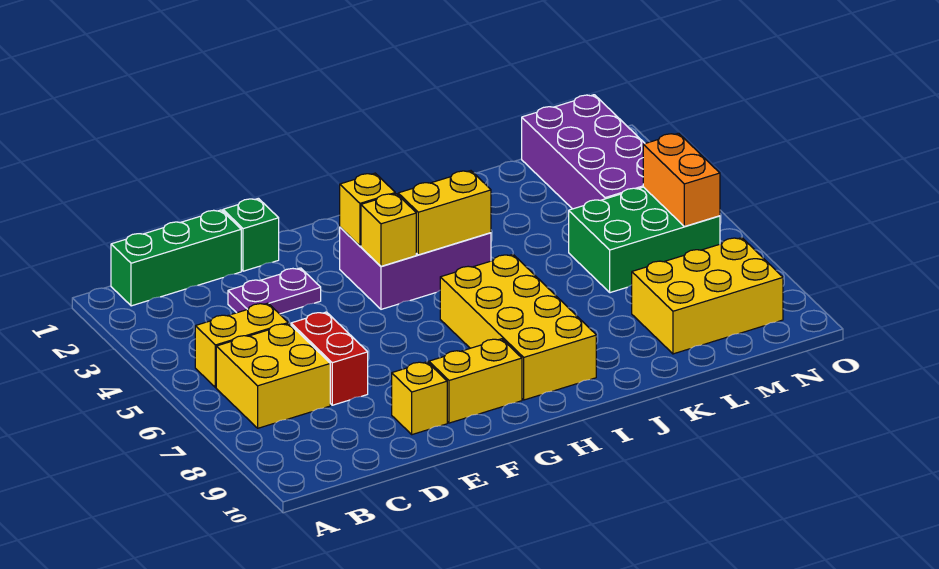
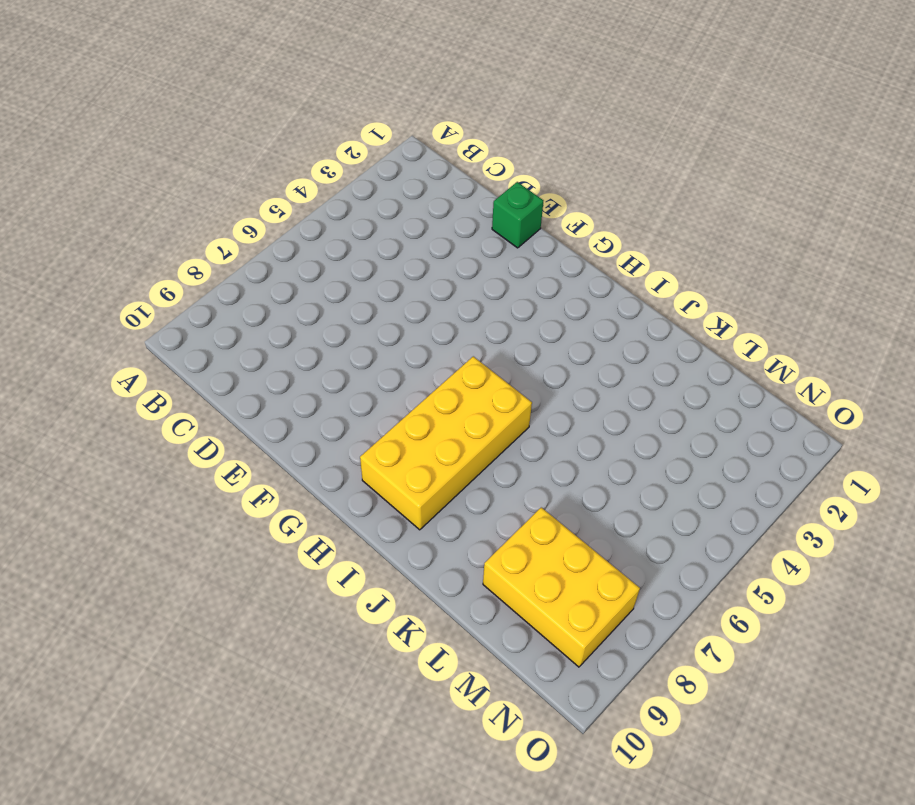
none -> green 1x3 brick [111,210,241,306]
none -> yellow 1x2 brick [195,303,288,388]
none -> yellow 2x2 brick [216,324,330,428]

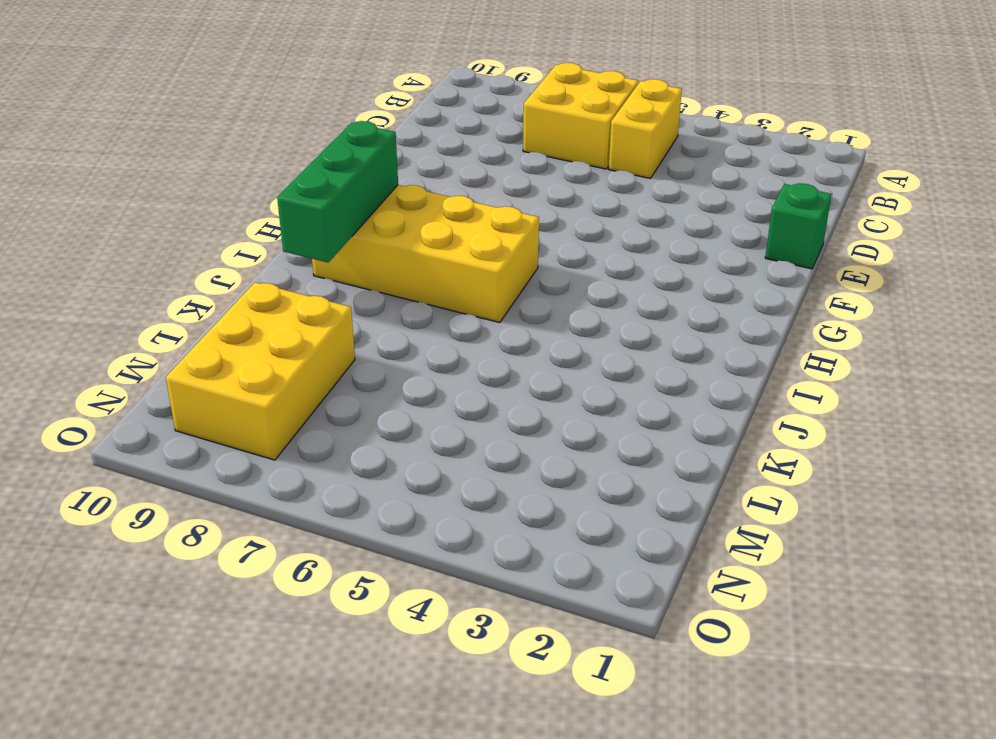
green 1x3 brick [277,121,398,263] -> green 1x3 brick moved to [111,210,241,306]
none -> purple 1x2 plate [228,268,321,314]
none -> red 1x2 brick [291,312,368,405]
none -> yellow 1x1 brick [392,362,447,435]

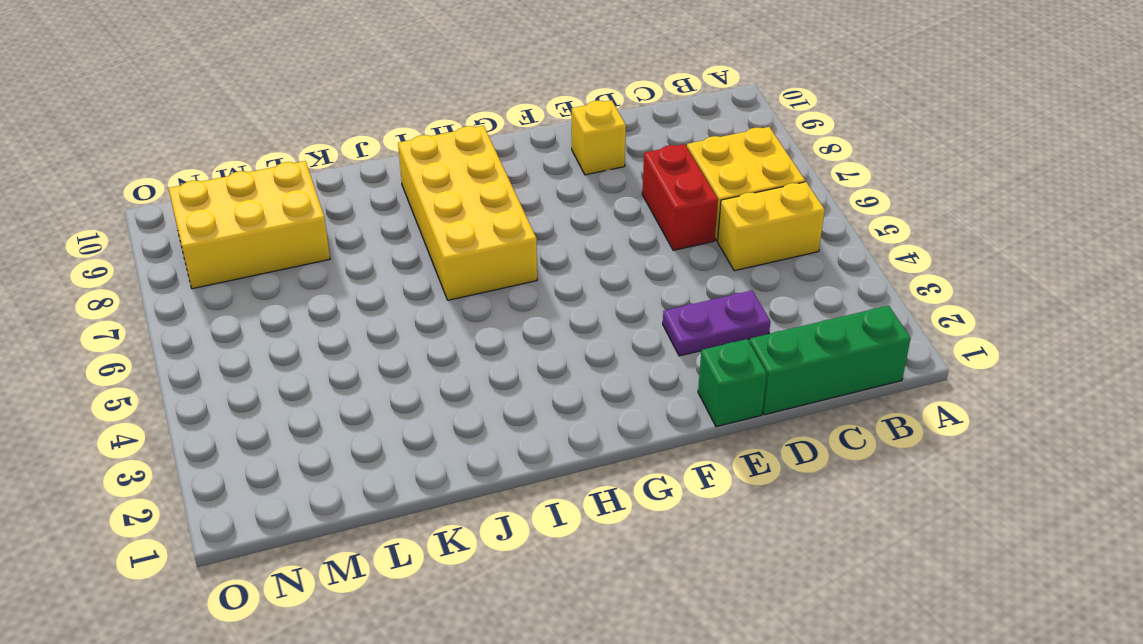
none -> yellow 1x2 brick [429,339,522,423]
none -> purple 2x3 brick [340,227,491,309]
none -> green 2x3 brick [569,187,720,293]

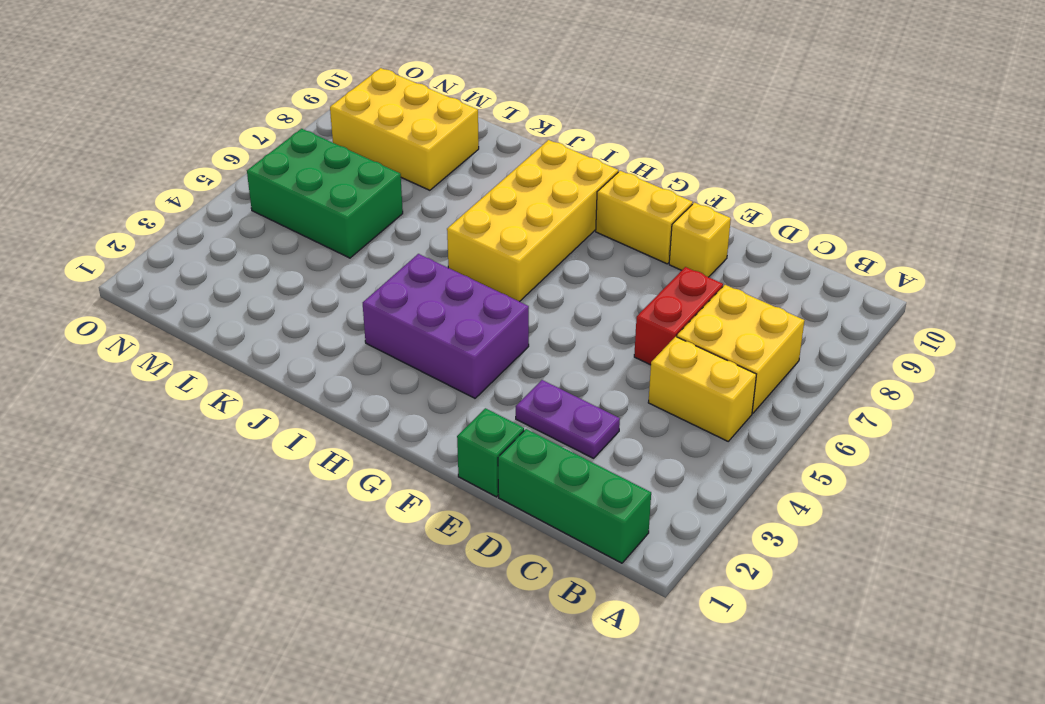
none -> purple 2x4 brick [522,95,645,209]
none -> yellow 1x1 brick [340,173,395,246]
none -> yellow 1x1 brick [361,194,416,266]

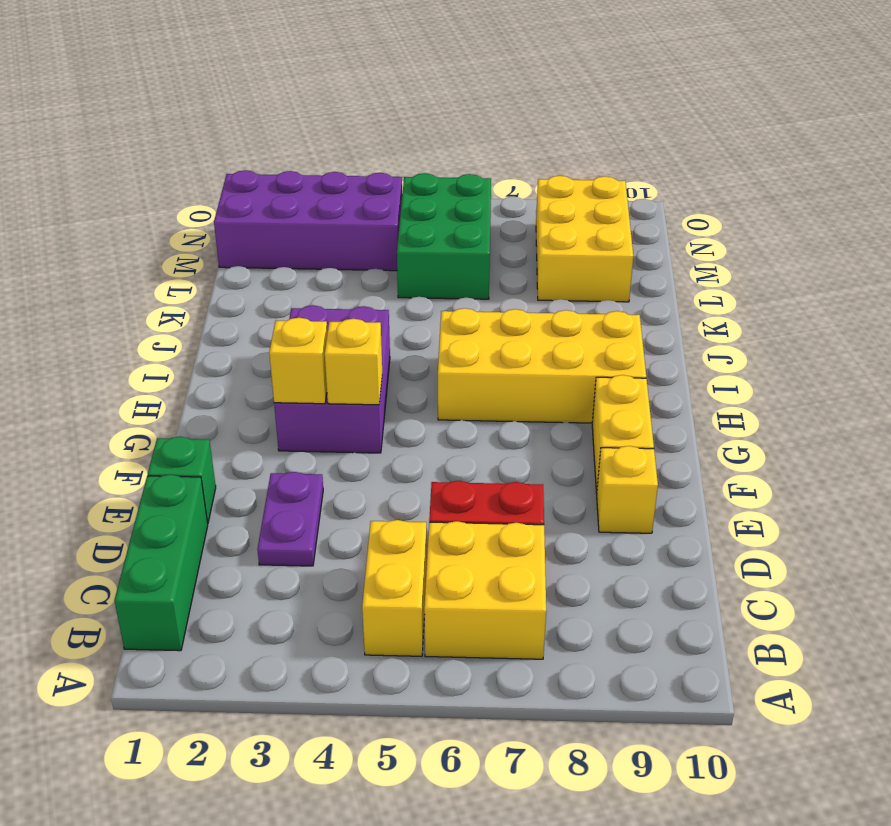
none -> yellow 1x2 brick [398,171,491,255]
none -> orange 1x2 brick [643,133,720,226]

